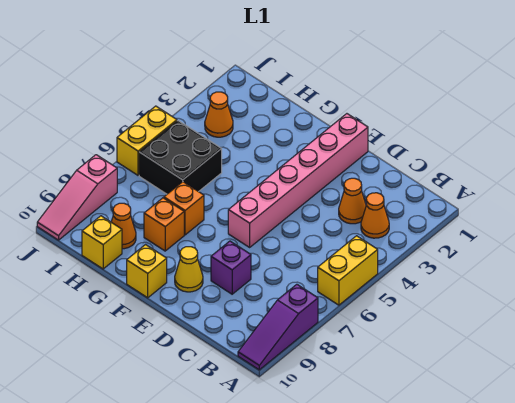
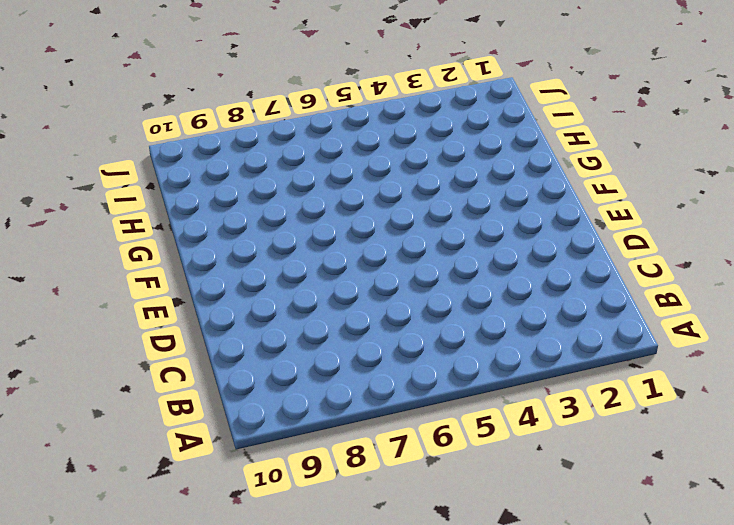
none -> yellow 1x2 brick [318,236,378,305]
none -> purple 1x3 slope [238,284,318,370]
none -> orange 1x1 cone [361,193,389,238]

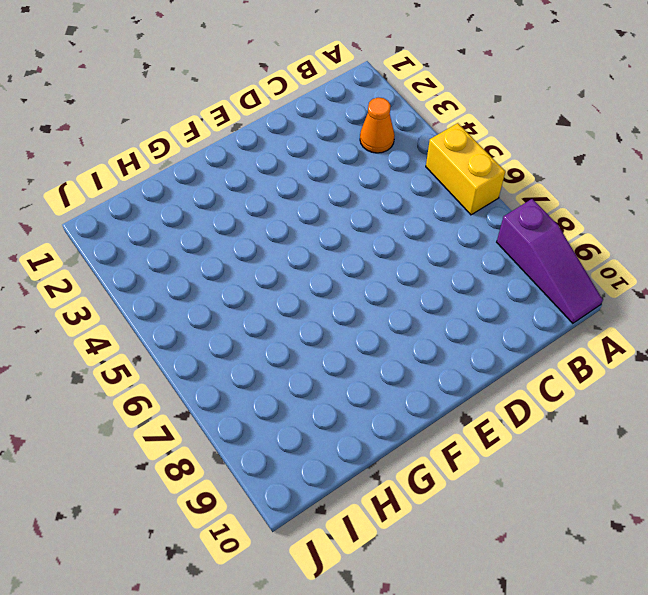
none -> orange 1x1 cone [339,178,366,224]
none -> purple 1x1 brick [211,241,251,294]
none -> pink 1x6 brick [228,114,368,247]

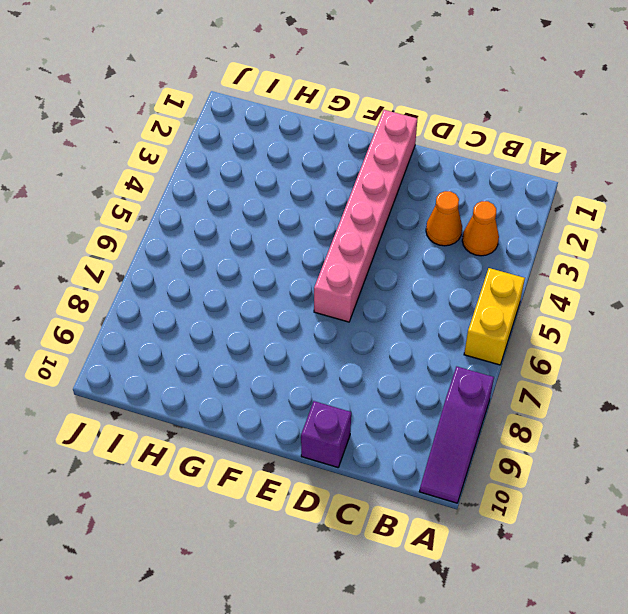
purple 1x1 brick [301,401,351,467] -> purple 1x1 brick moved to [211,241,251,294]
none -> yellow 1x1 cone [175,247,203,292]
none -> yellow 1x1 brick [127,245,167,298]
none -> orange 1x1 brick [164,182,204,235]

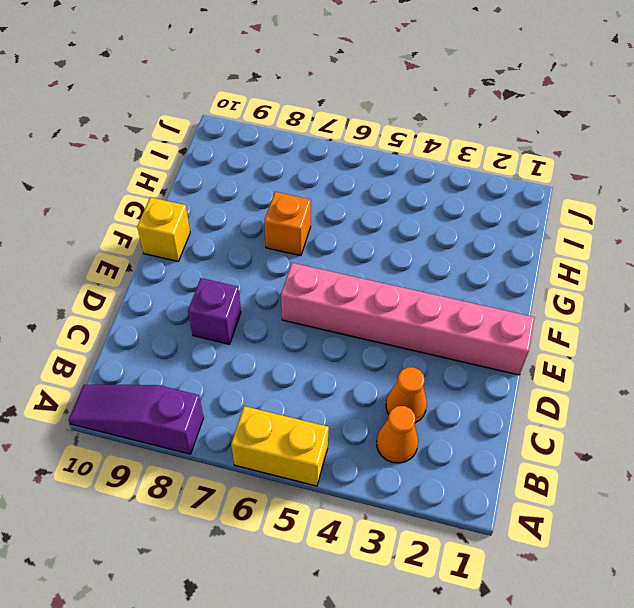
none -> yellow 1x1 cone [175,247,203,292]
none -> orange 1x1 brick [144,198,184,251]
none -> black 2x2 brick [139,121,222,194]

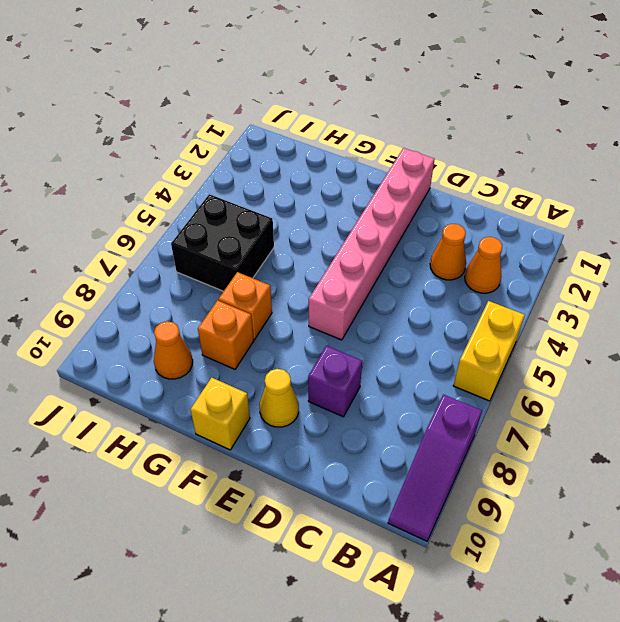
none -> yellow 1x1 brick [82,216,122,269]
none -> orange 1x1 cone [205,92,233,137]
none -> yellow 1x2 brick [117,106,177,175]

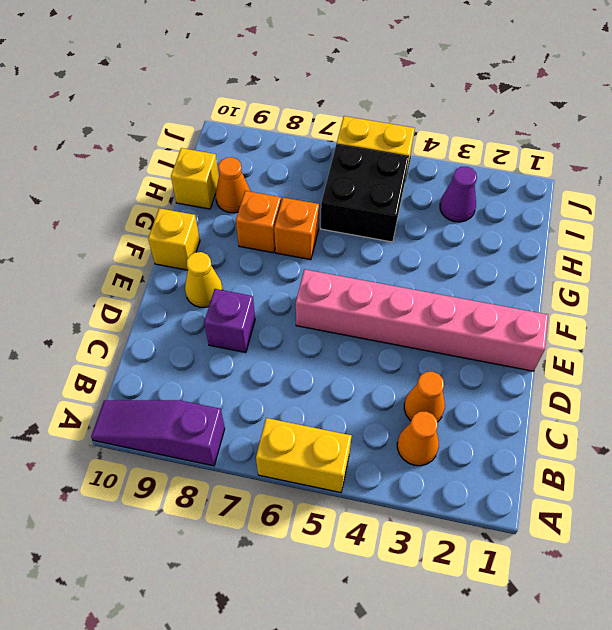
purple 1x1 cone [440,167,477,222] -> orange 1x1 cone [205,92,233,137]
none -> pink 1x3 slope [37,155,117,240]

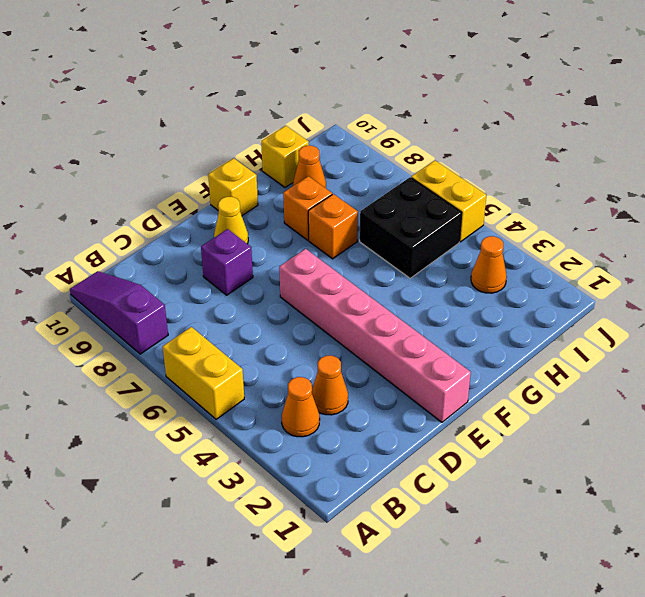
none -> pink 1x3 slope [37,155,117,240]

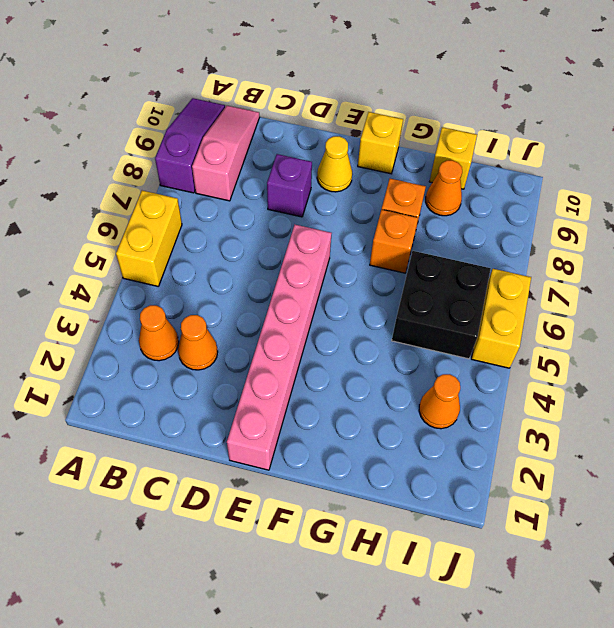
pink 1x3 slope [192,106,260,201] -> pink 1x3 slope moved to [37,155,117,240]

